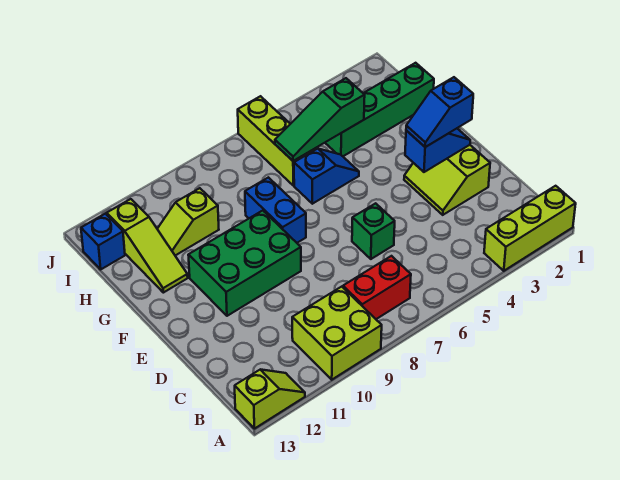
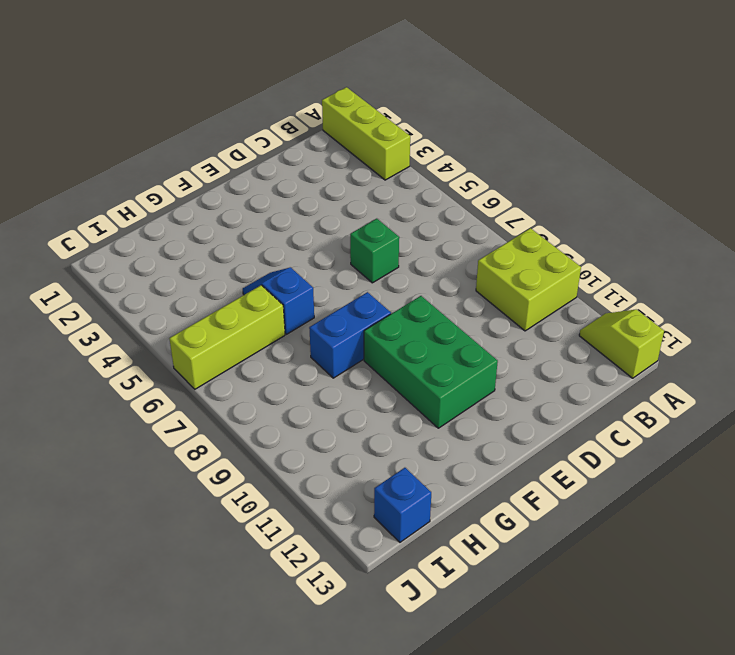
none -> red 1x2 brick [343,256,411,319]
none -> lime 2x2 slope [404,145,490,215]
none -> lime 1x3 slope [107,199,188,293]

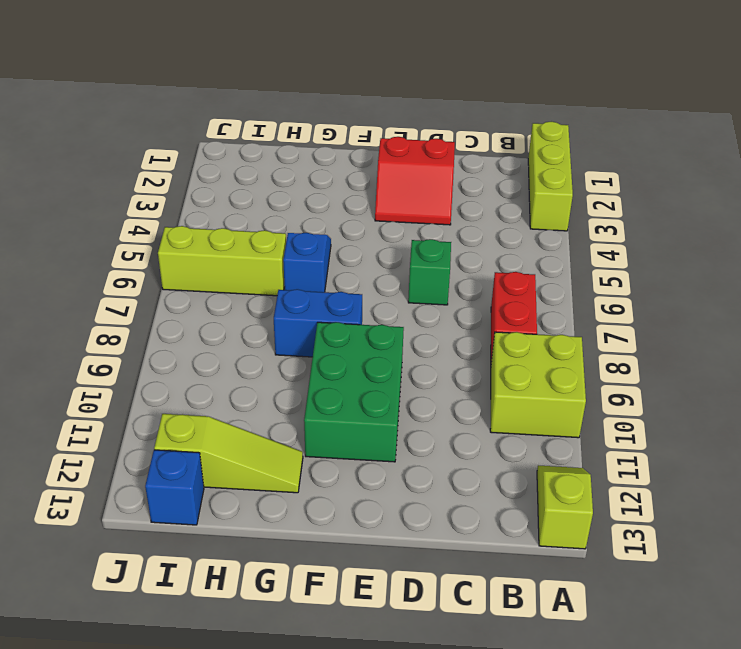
red 2x2 slope [375,137,455,225] -> lime 2x2 slope [404,145,490,215]
none -> green 1x4 brick [325,63,434,156]
none -> lime 1x2 slope [158,188,219,255]
none -> blue 1x2 slope [405,129,470,172]

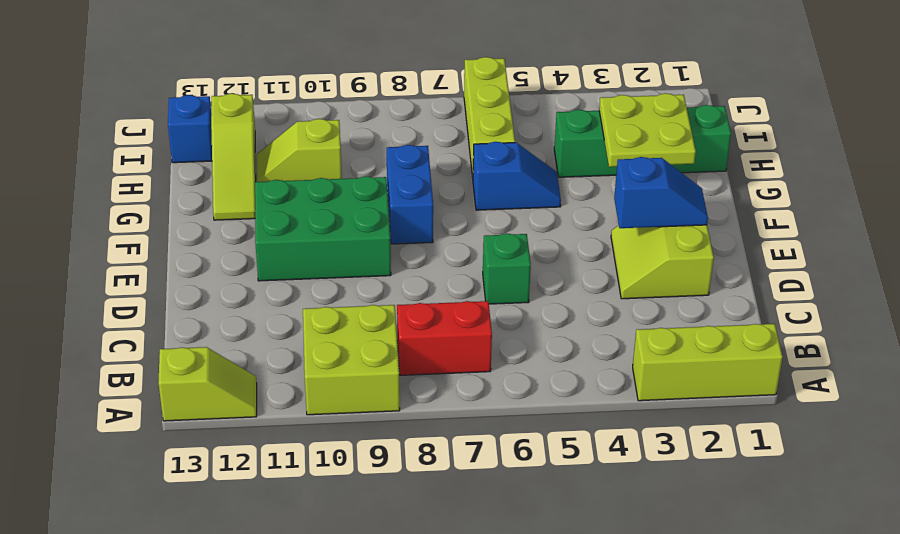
lime 2x2 plate [599,93,696,167] -> none
none -> green 1x3 slope [275,78,365,161]
none -> blue 1x2 slope [406,77,473,147]

